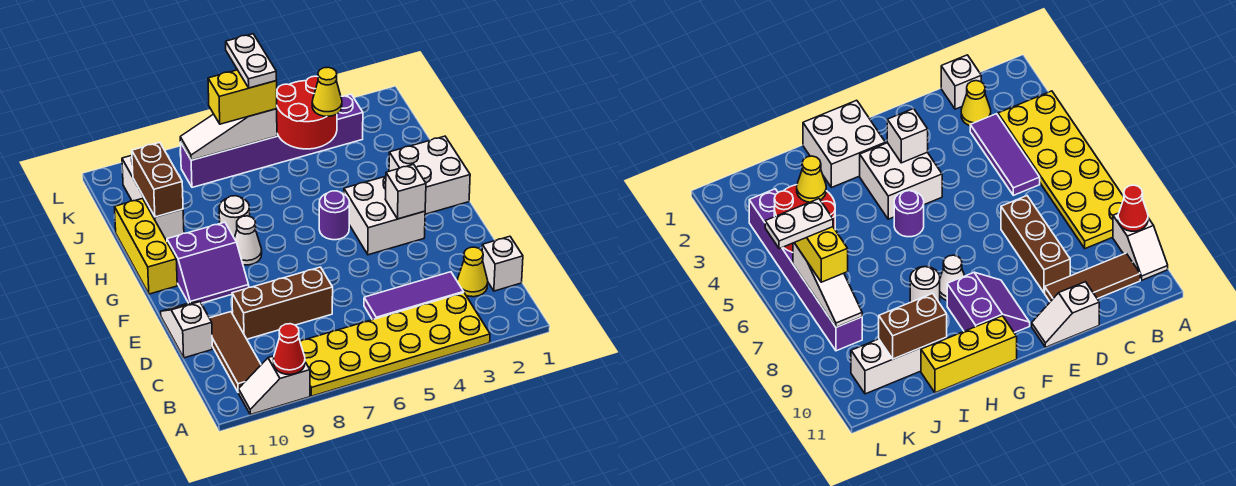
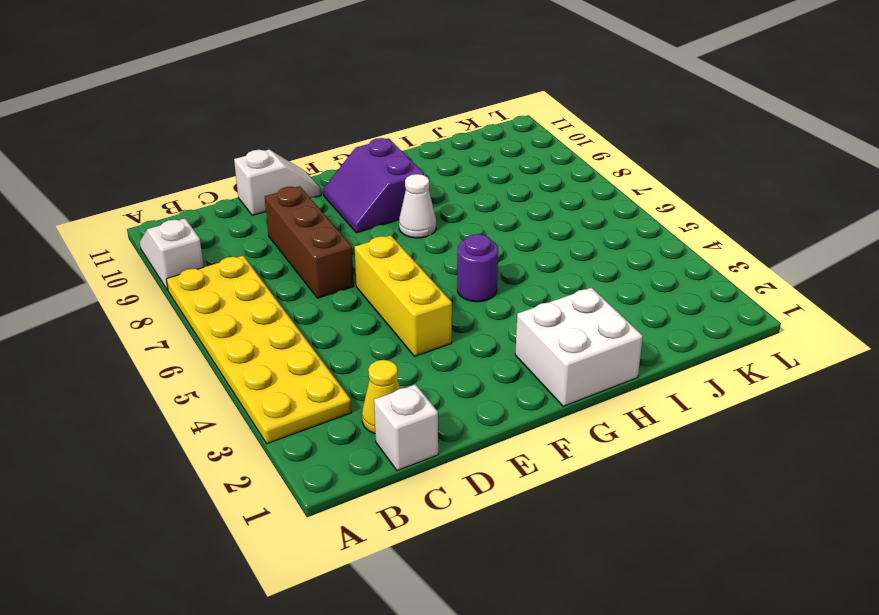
yellow 1x3 brick [355,235,452,356] -> yellow 1x3 brick turned to [115,199,177,294]
none -> brown 1x3 tile [210,312,261,392]
none -> purple 1x3 tile [364,272,464,320]
none -> white 2x2 brick [344,176,425,255]

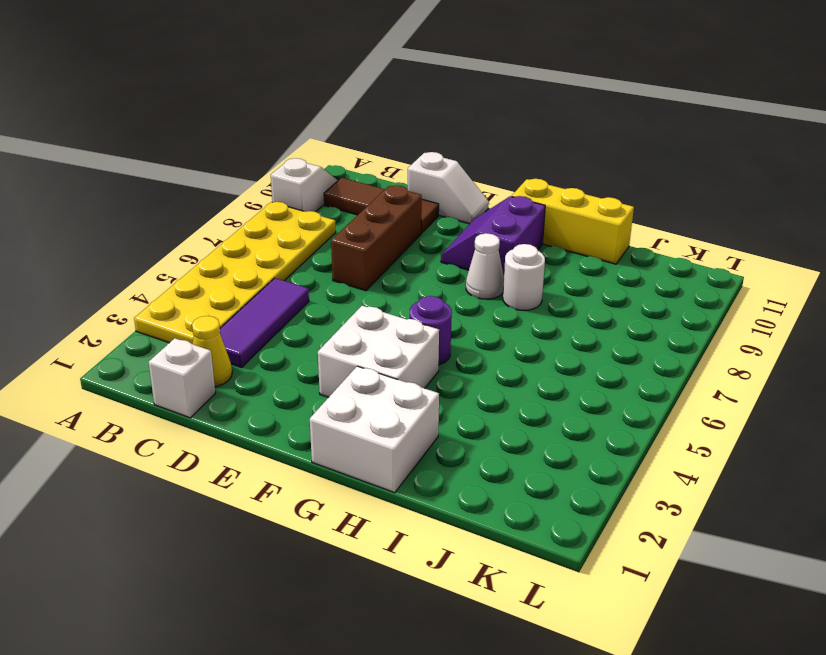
none -> white 1x3 brick [122,155,184,241]
none -> purple 1x6 brick [180,94,363,187]
none -> red 1x1 cone [274,324,305,375]

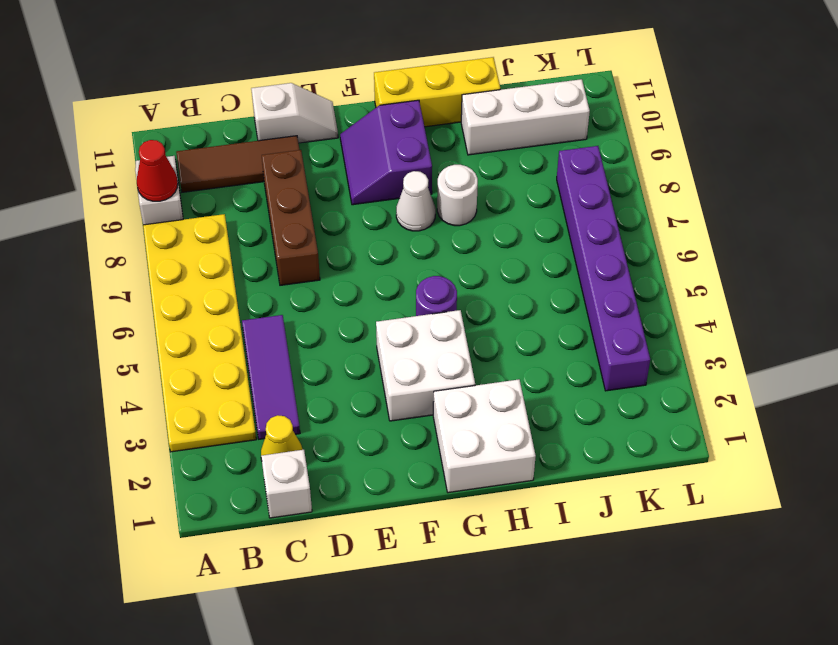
none -> white 1x1 brick [385,164,426,219]
none -> brown 1x2 brick [132,143,183,217]
none -> red 2x2 round brick [277,76,337,149]

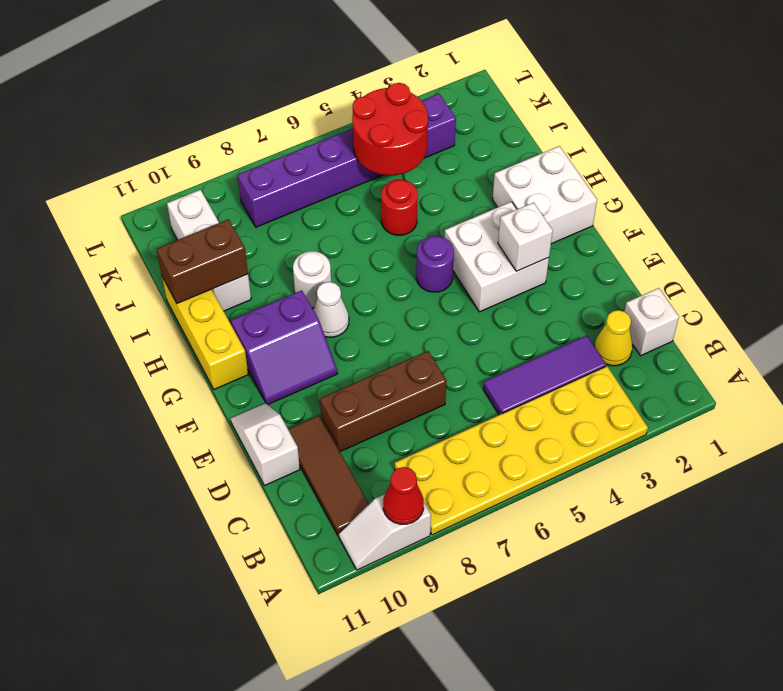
red 1x1 round brick [381,179,418,235] -> none
brown 1x2 brick [157,219,248,303] -> brown 1x2 brick turned to [132,143,183,217]
none -> white 1x3 slope [180,109,277,160]
none -> yellow 1x1 cone [312,67,342,116]
none -> yellow 1x2 brick [208,70,277,124]

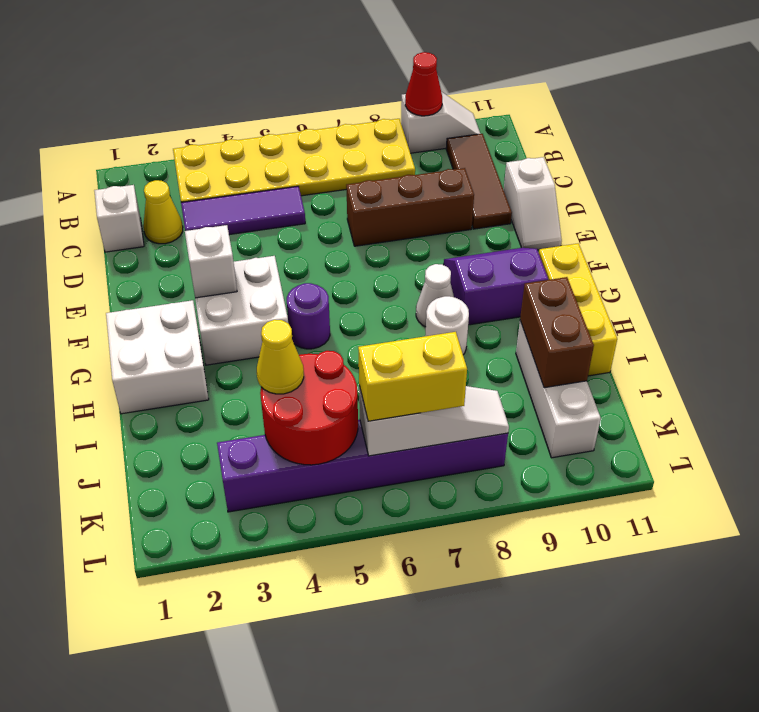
none -> white 1x2 plate [226,34,276,88]

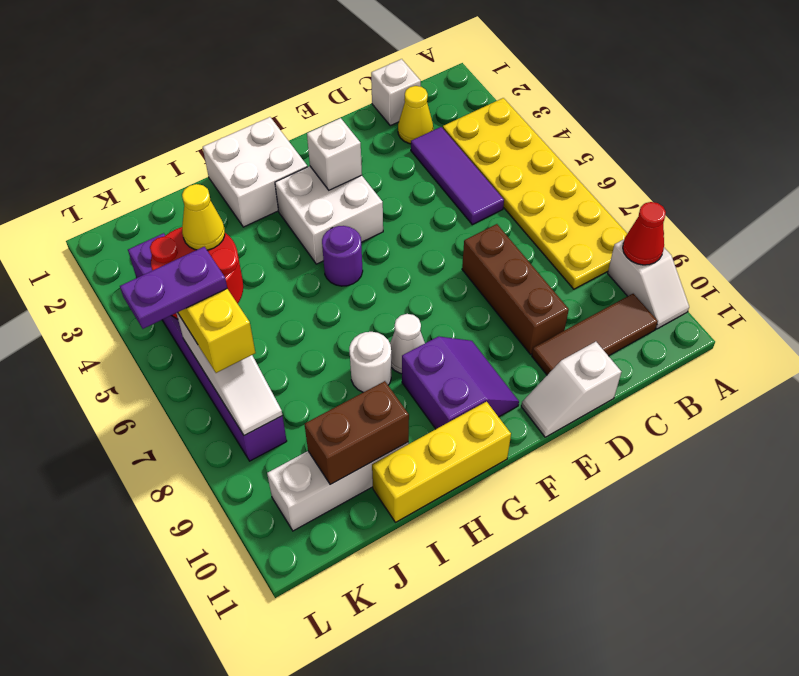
purple 1x2 plate [120,247,227,329] -> white 1x2 plate [226,34,276,88]

